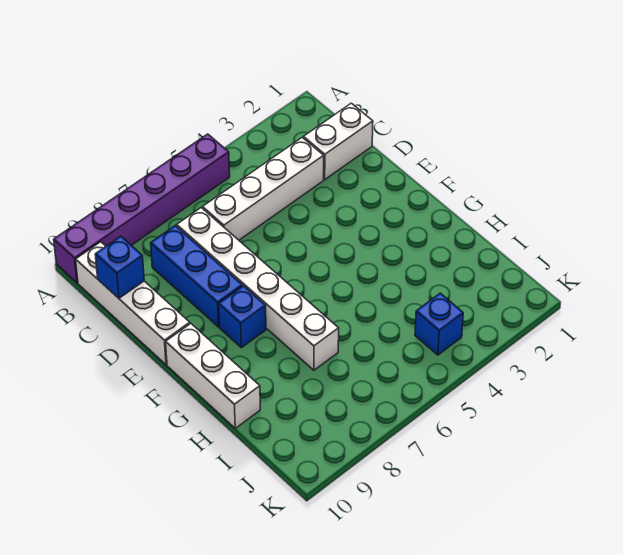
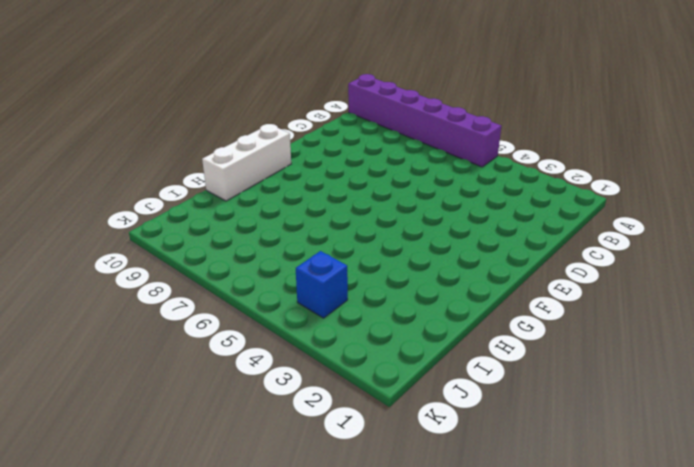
none -> white 1x4 brick [76,242,190,365]
none -> white 1x2 brick [303,103,373,179]

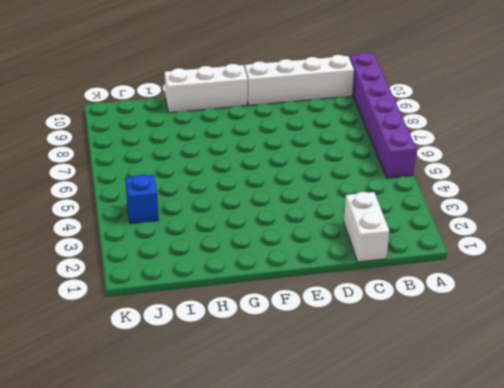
none -> white 1x4 brick [203,137,324,240]
none -> white 1x6 brick [177,208,339,370]

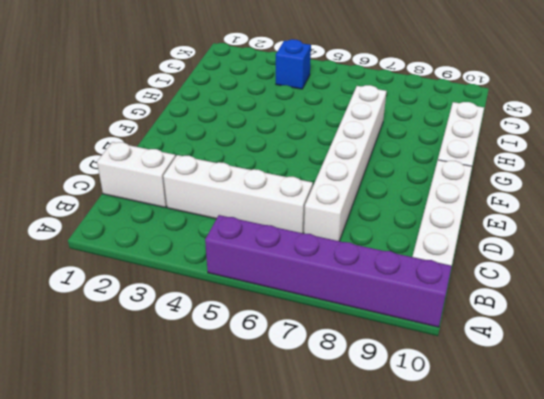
none -> blue 1x3 brick [151,226,242,327]
none -> blue 1x1 brick [219,286,266,348]

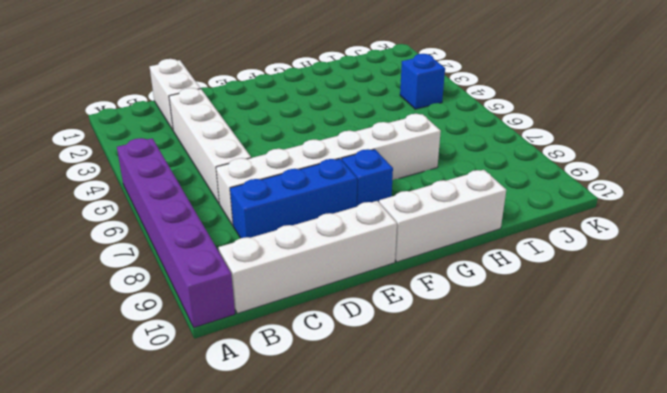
none -> blue 1x1 brick [95,236,144,298]

